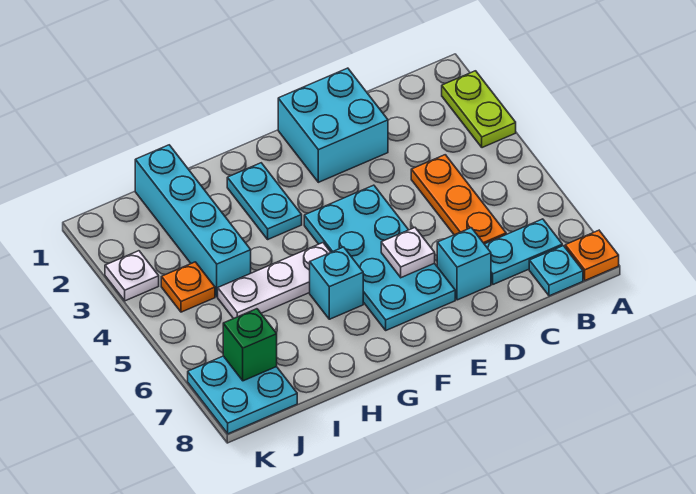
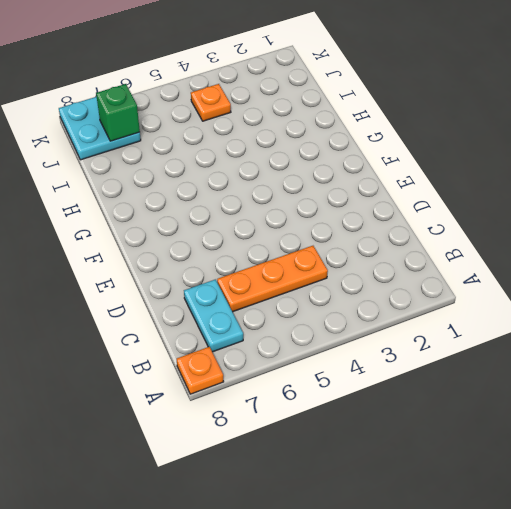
none -> lime 1x2 plate [442,71,516,148]
none -> cyan 1x1 plate [529,246,583,296]
none -> cyan 2x2 brick [278,68,388,182]

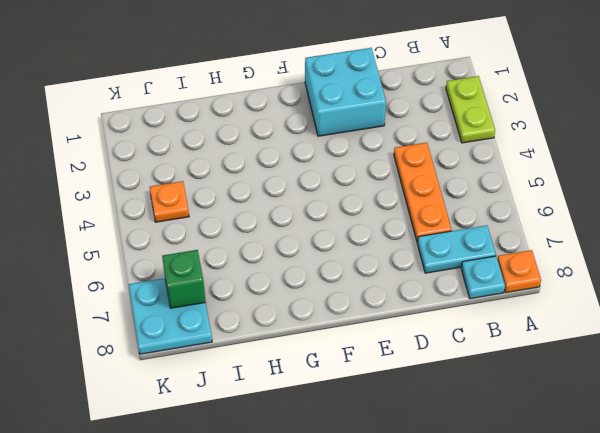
none -> cyan 1x1 brick [437,228,491,300]
none -> cyan 2x4 plate [304,185,455,330]
none -> cyan 1x2 plate [227,163,302,239]

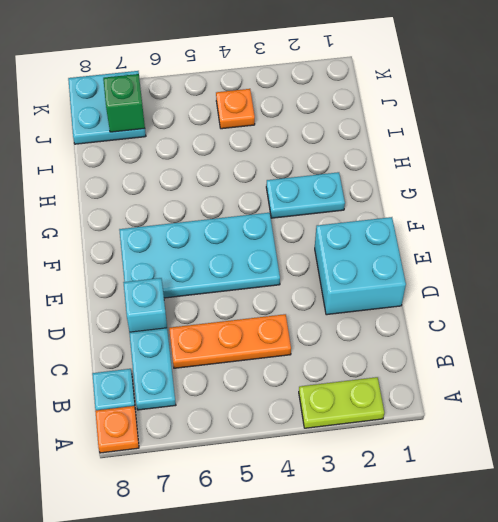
none -> white 1x3 plate [218,243,331,319]
none -> cyan 1x1 brick [310,247,363,319]
none -> cyan 1x4 brick [135,145,251,297]

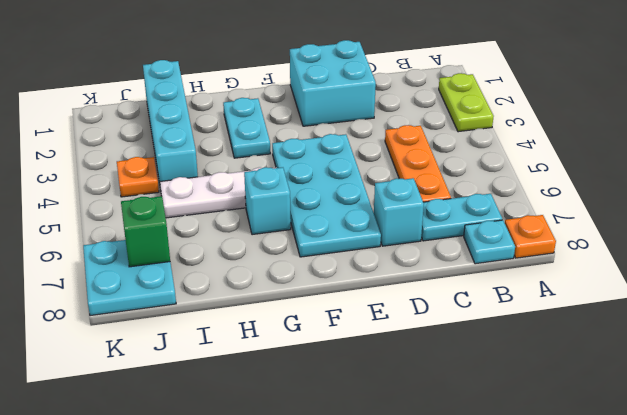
none -> white 1x1 plate [105,251,159,301]
none -> white 1x1 plate [381,228,435,278]

